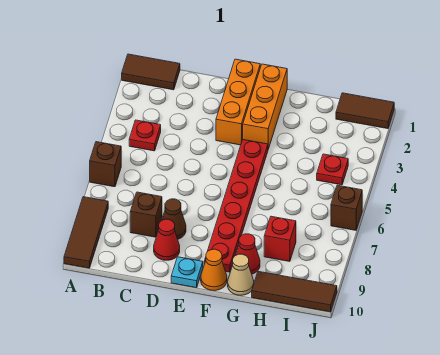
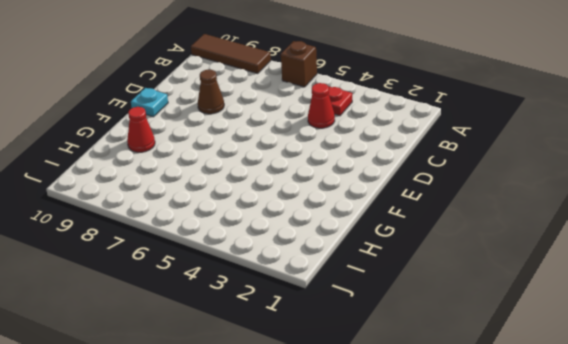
red 1x1 cone [308,83,335,128] -> red 1x1 cone moved to [154,219,180,260]
none -> brown 1x2 tile [122,54,180,90]
none -> brown 1x1 brick [130,192,162,237]
none -> orange 1x3 brick [216,59,260,145]

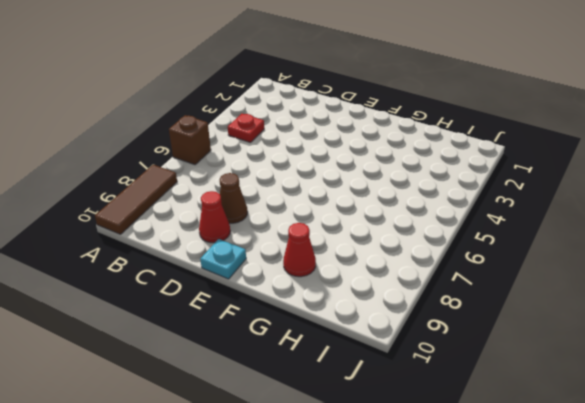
none -> brown 1x2 tile [122,54,180,90]
none -> brown 1x1 brick [130,192,162,237]
none -> orange 1x3 brick [216,59,260,145]

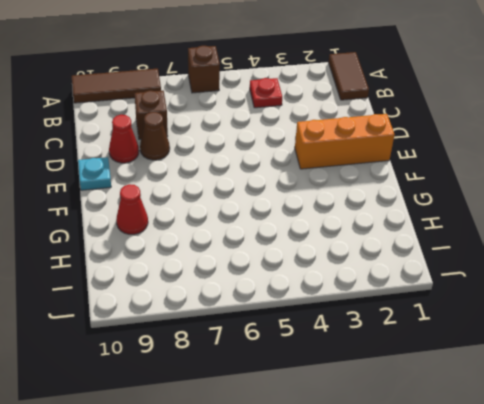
none -> orange 1x3 brick [243,64,287,149]
none -> red 1x6 plate [204,140,268,272]
none -> orange 1x1 cone [201,249,227,291]

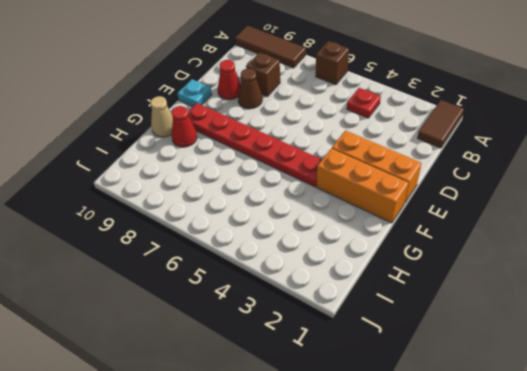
none -> orange 1x1 cone [201,249,227,291]
none -> red 1x1 brick [264,216,296,262]
none -> brown 1x3 tile [252,272,337,312]

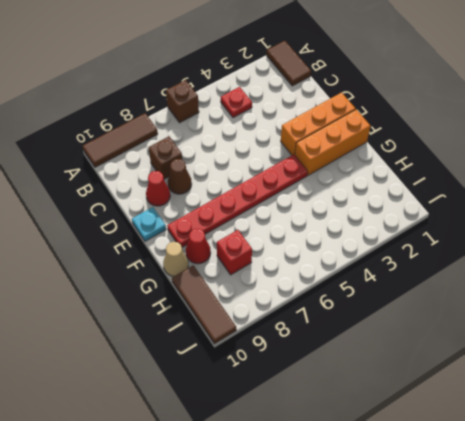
none -> orange 1x1 cone [201,249,227,291]
none -> brown 1x2 tile [336,93,394,129]
none -> red 1x1 plate [317,154,348,185]

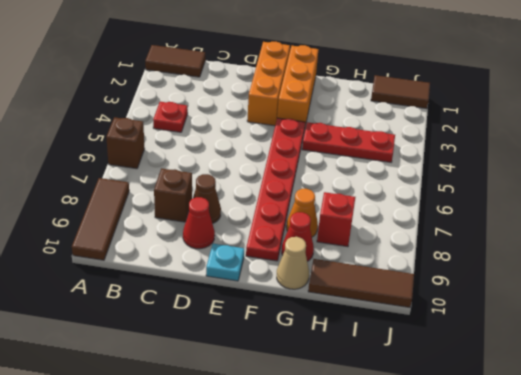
red 1x3 plate [302,122,395,162] -> red 1x1 plate [317,154,348,185]
orange 1x1 cone [286,189,318,237] -> orange 1x1 cone moved to [201,249,227,291]
none -> brown 1x1 brick [331,185,362,230]

